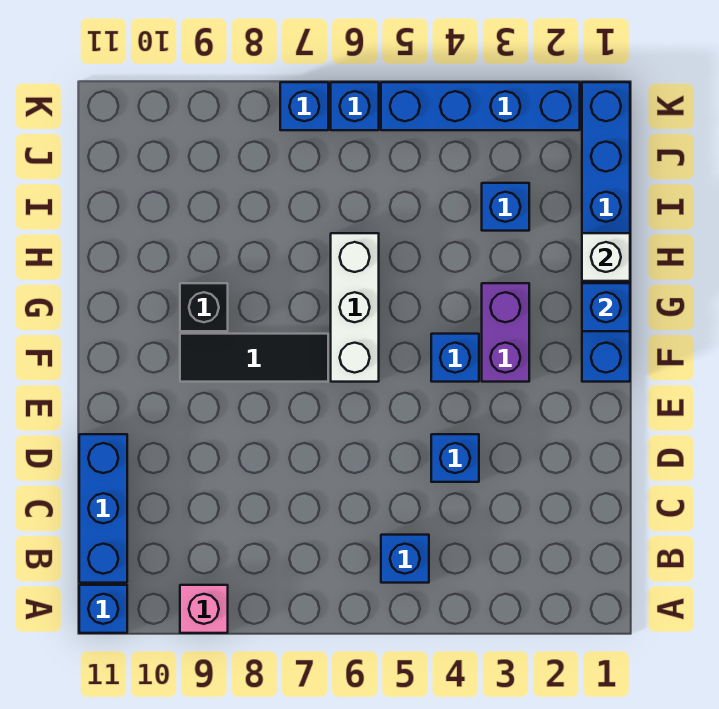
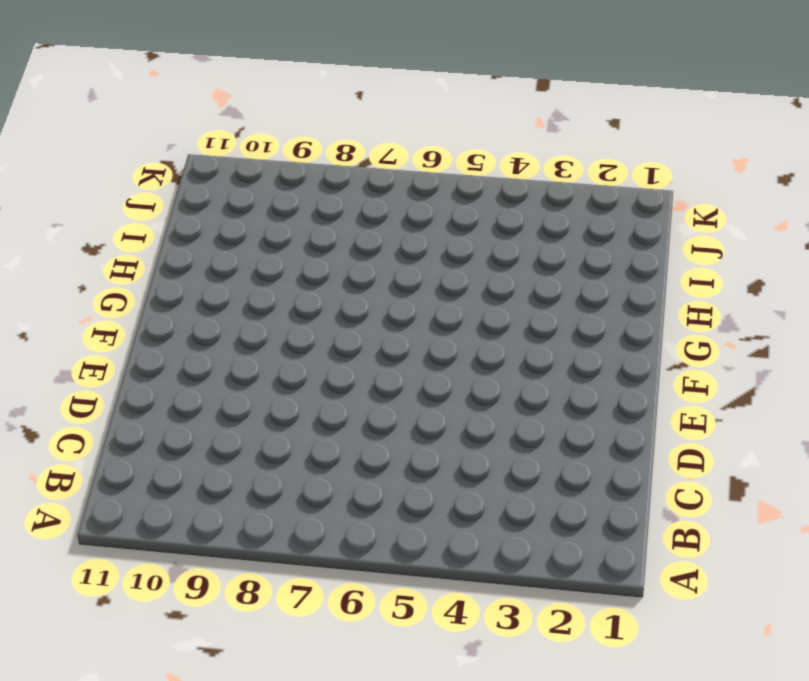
none -> pink 1x1 brick [180,585,228,633]
none -> blue 1x1 brick [79,585,127,633]
none -> blue 1x1 brick [381,535,429,583]

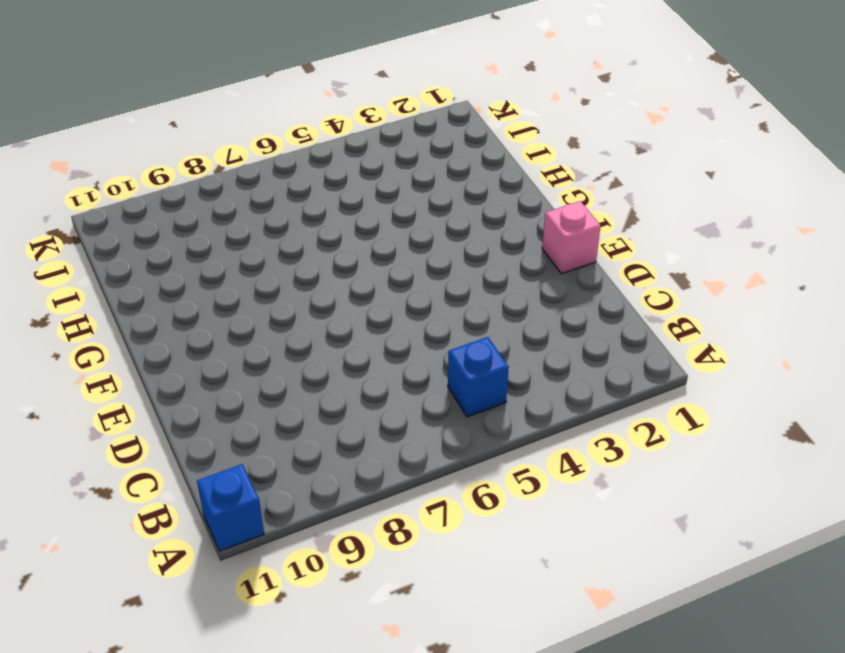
pink 1x1 brick [542,201,601,274] -> pink 1x1 brick moved to [180,585,228,633]
none -> blue 1x3 brick [79,434,127,583]
none -> blue 1x1 brick [431,434,479,482]
none -> blue 1x6 brick [582,82,630,382]

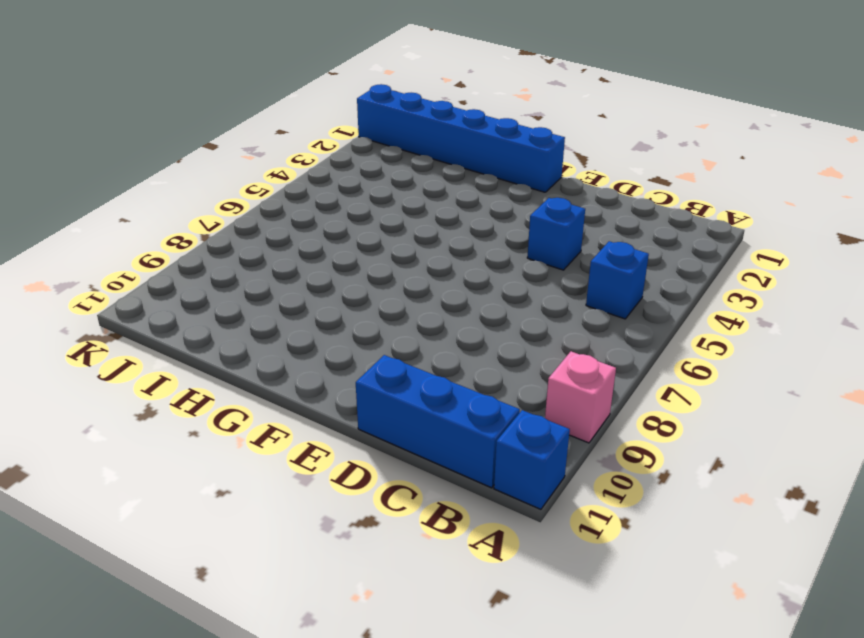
none -> purple 1x2 brick [482,283,529,382]
none -> blue 1x1 brick [431,334,479,382]
none -> white 1x3 brick [331,233,379,382]

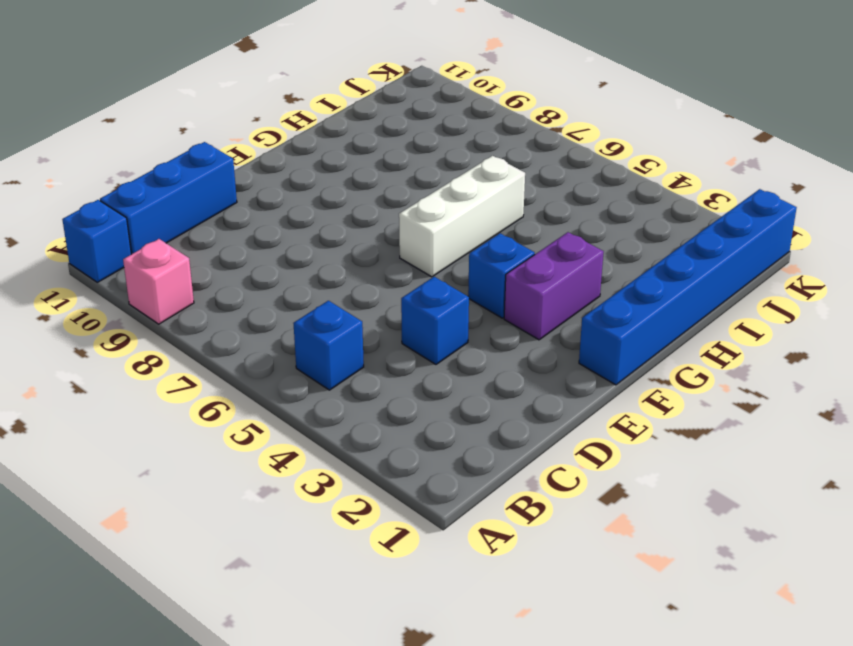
none -> black 1x3 tile [180,334,328,382]
none -> black 1x1 brick [180,283,228,331]
none -> blue 1x1 brick [482,183,529,231]

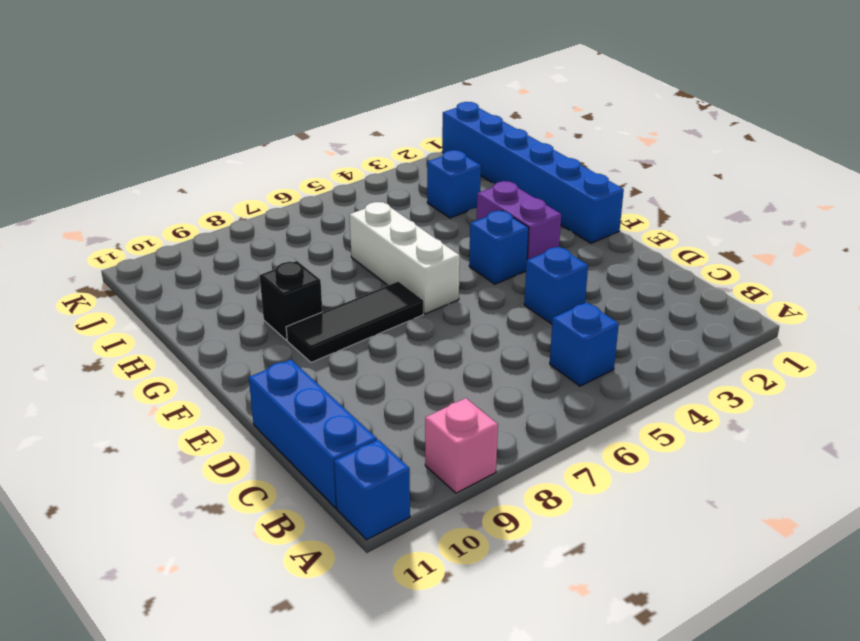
none -> blue 1x4 brick [381,82,580,130]
none -> blue 1x1 brick [331,82,379,130]
none -> blue 1x1 brick [280,82,328,130]

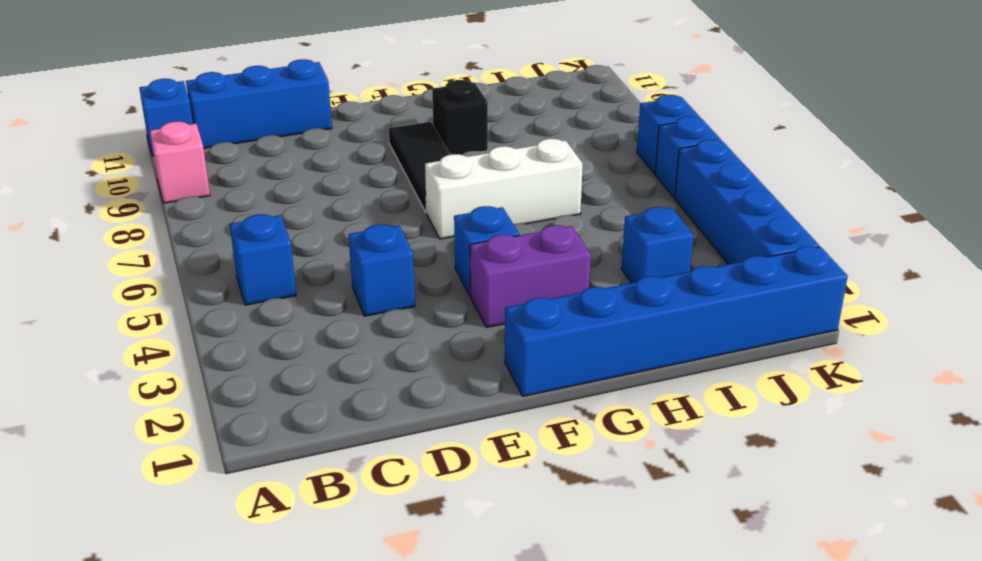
none -> blue 1x1 brick [582,283,630,331]
none -> white 1x1 brick [582,233,630,281]

